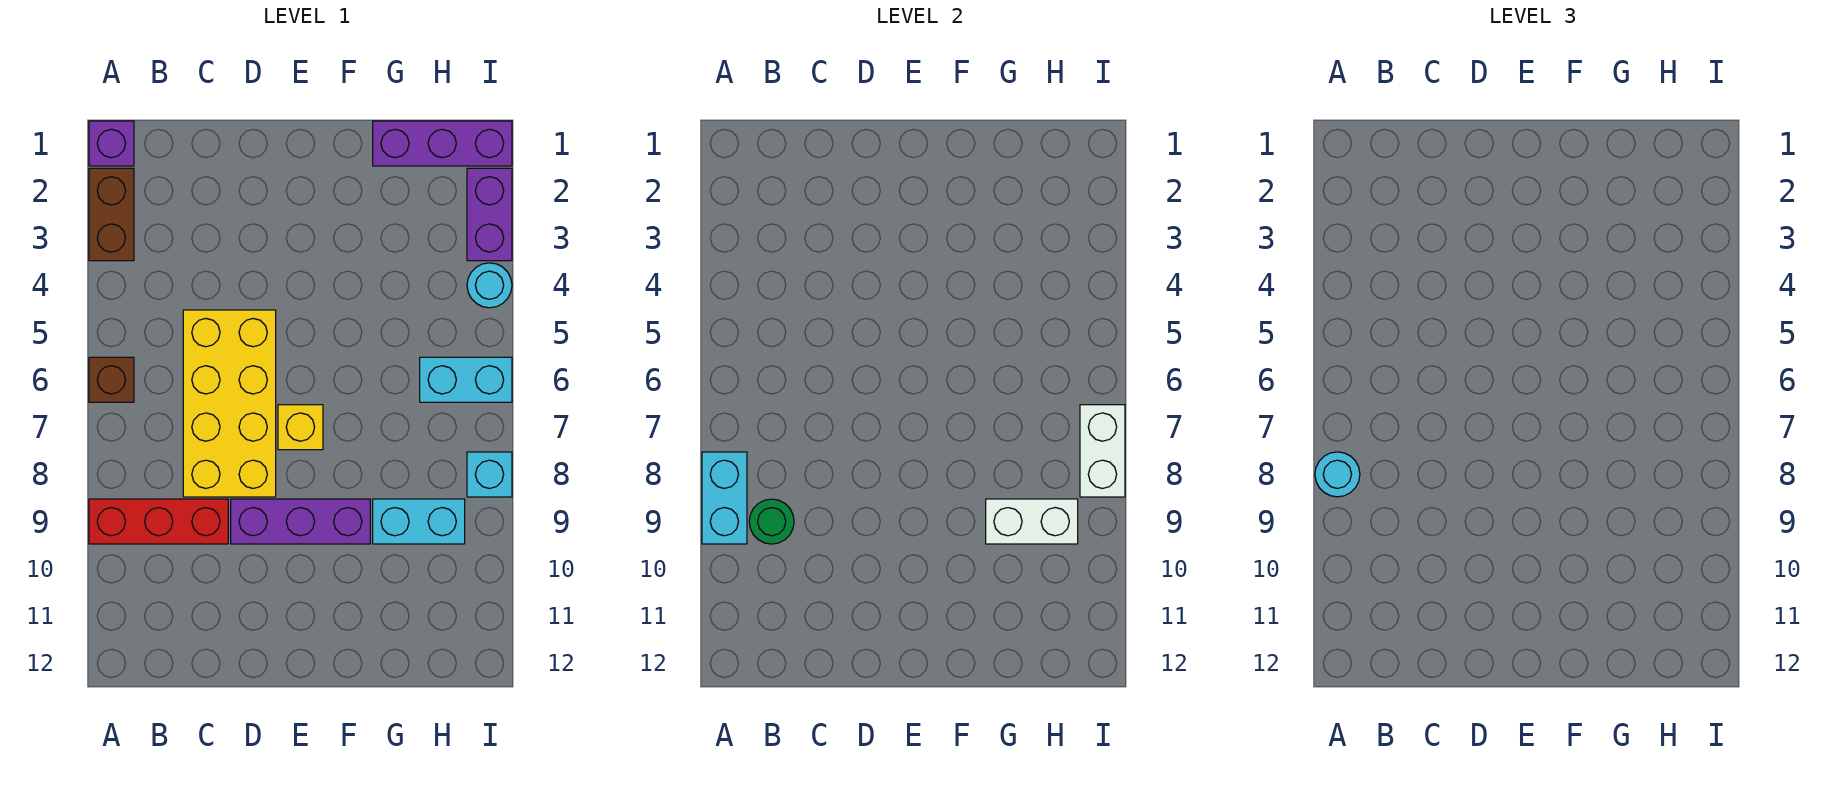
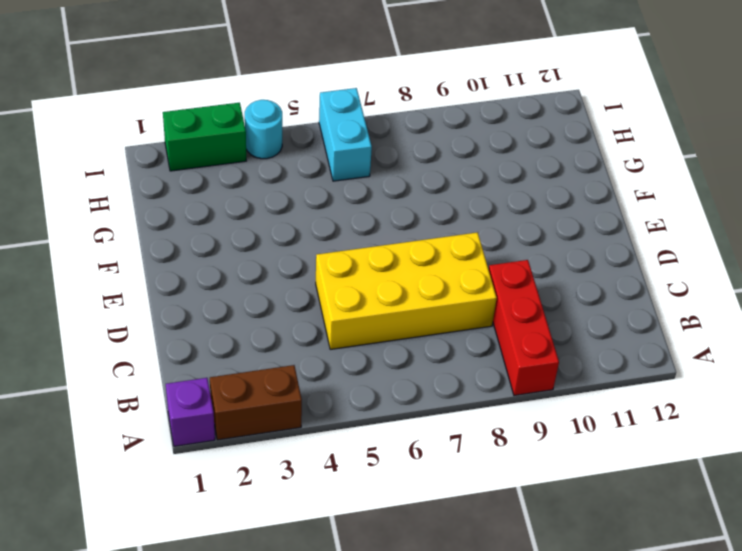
green 1x2 brick [163,103,246,171] -> purple 1x2 brick [467,168,512,261]
none -> brown 1x1 brick [89,357,134,402]
none -> purple 1x3 brick [231,499,370,544]
none -> yellow 1x1 brick [278,405,323,450]

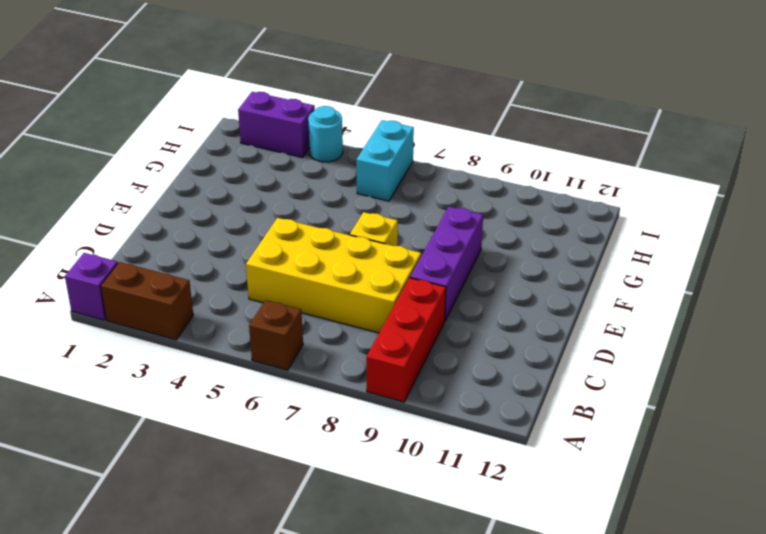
none -> purple 1x3 brick [373,121,512,166]
none -> cyan 1x2 brick [373,499,465,544]
none -> cyan 1x1 brick [467,452,512,497]

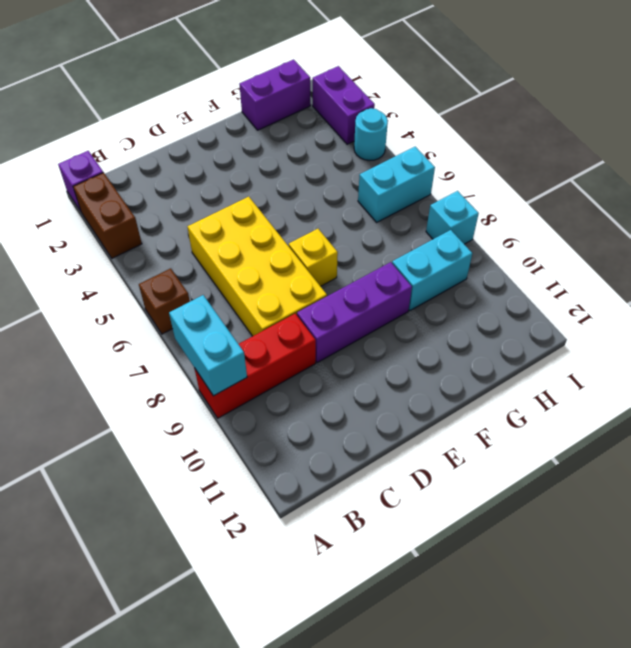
purple 1x2 brick [239,60,311,130] -> purple 1x3 brick [373,121,512,166]
none -> green 1x1 round brick [749,499,794,544]
none -> white 1x2 brick [986,499,1078,544]
none -> white 1x2 brick [1080,405,1125,497]

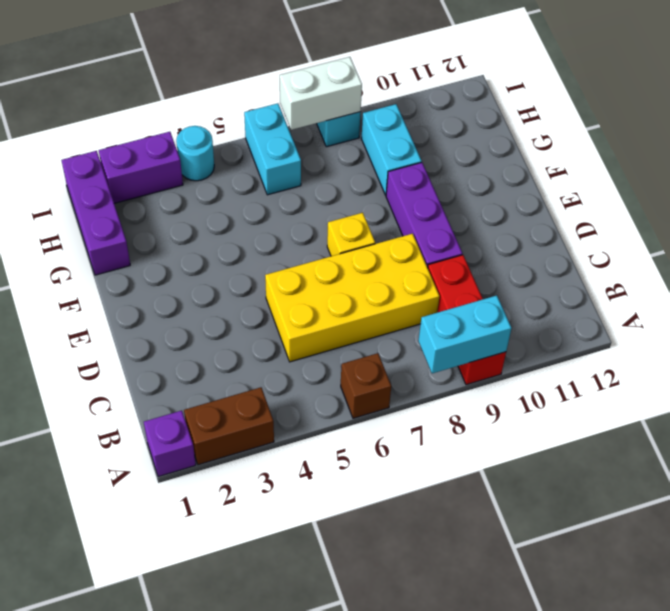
none -> green 1x1 round brick [749,499,794,544]
none -> white 1x2 brick [986,499,1078,544]
none -> cyan 1x1 round brick [1315,452,1360,497]

